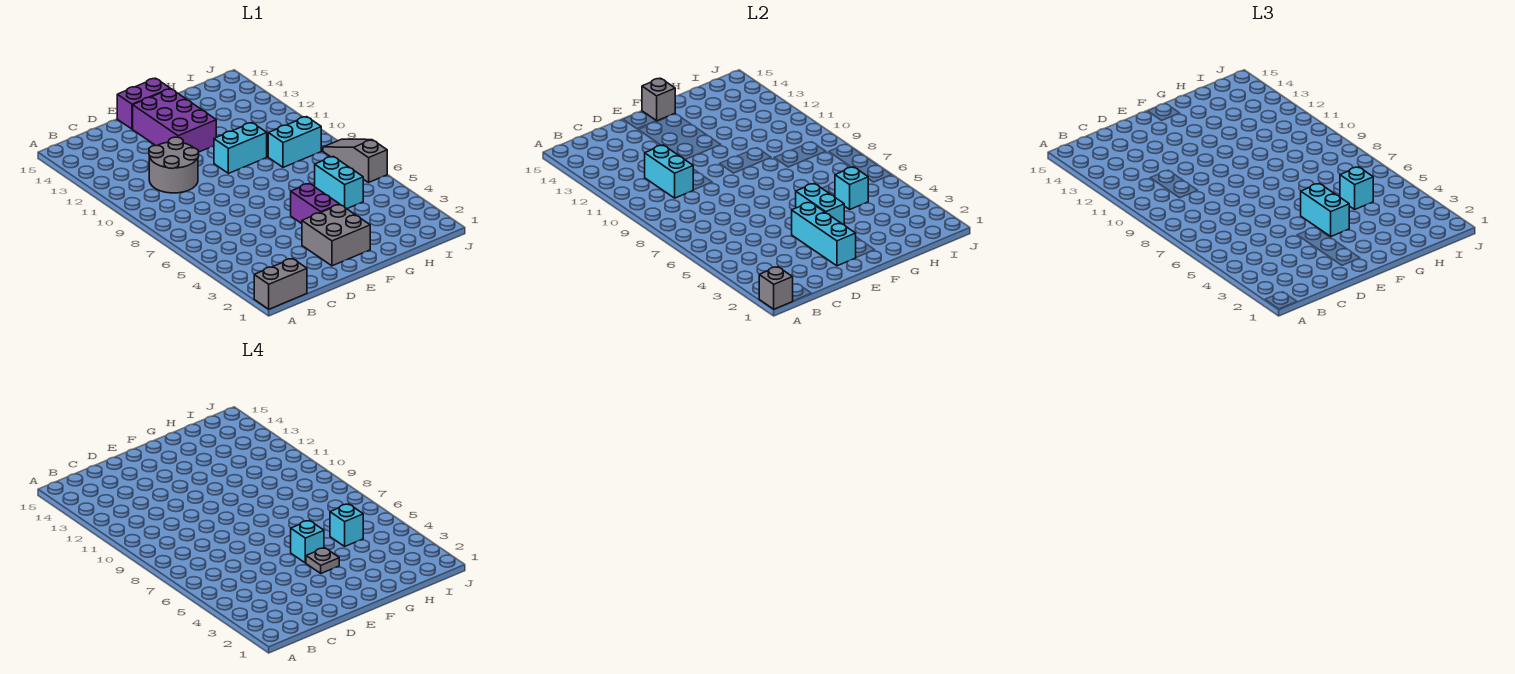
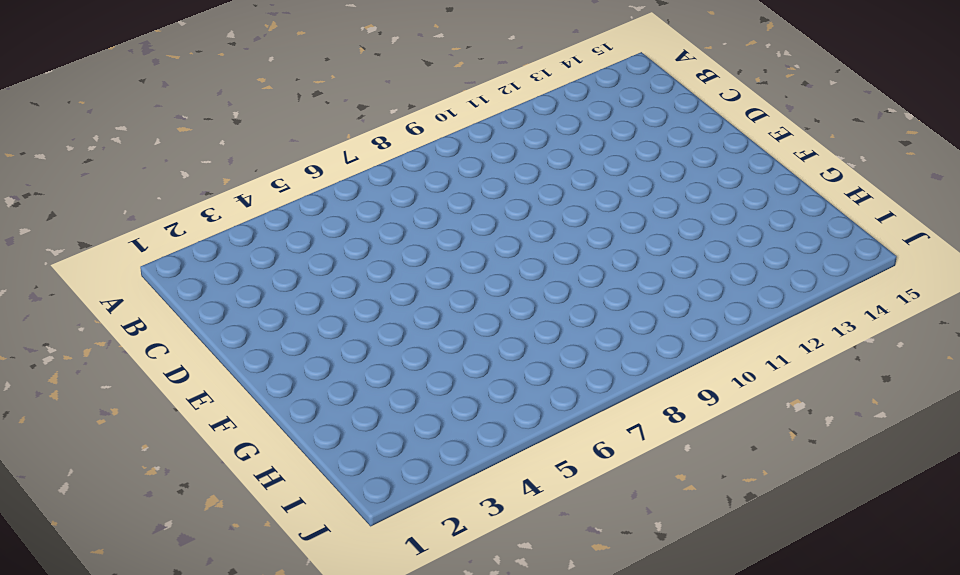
none -> grey 1x2 brick [254,259,307,309]
none -> grey 2x2 round brick [149,137,199,193]
none -> grey 2x2 brick [302,205,370,266]

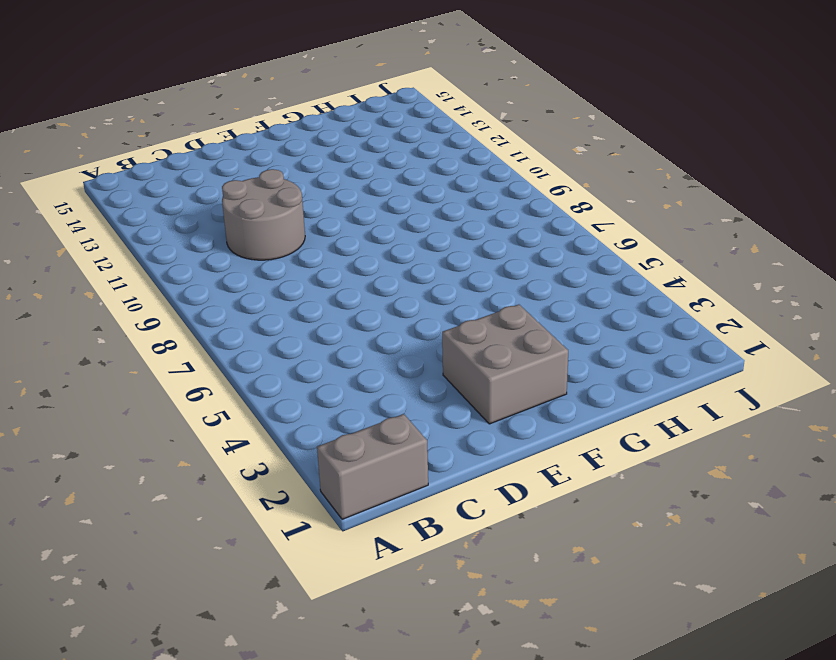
none -> purple 2x3 brick [133,89,216,152]
none -> purple 1x2 brick [117,78,170,129]
none -> purple 1x2 brick [291,183,339,224]

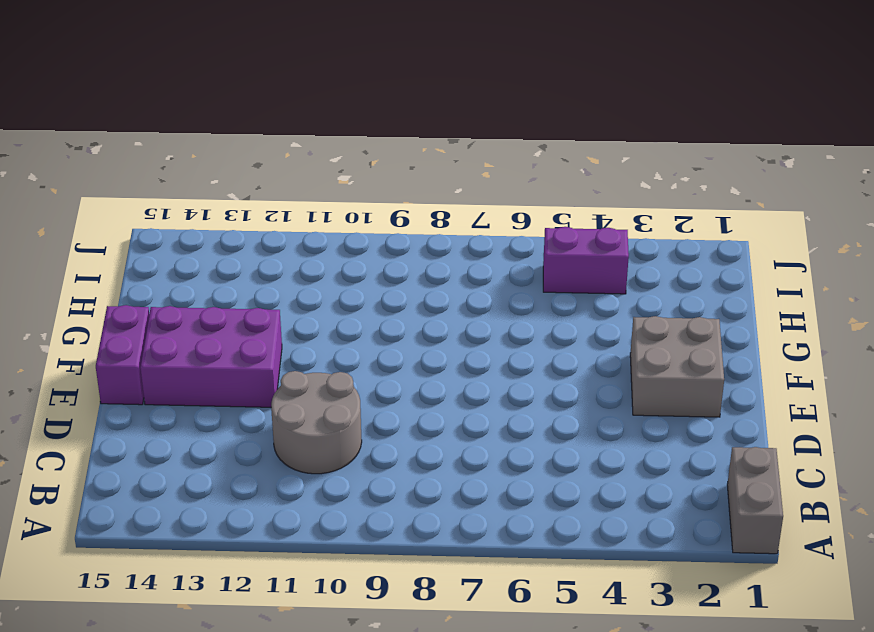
purple 1x2 brick [543,227,629,294] -> purple 1x2 brick moved to [291,183,339,224]
none -> cyan 1x2 brick [214,123,267,173]
none -> cyan 1x2 brick [315,156,363,209]
none -> cyan 1x2 brick [268,117,321,167]

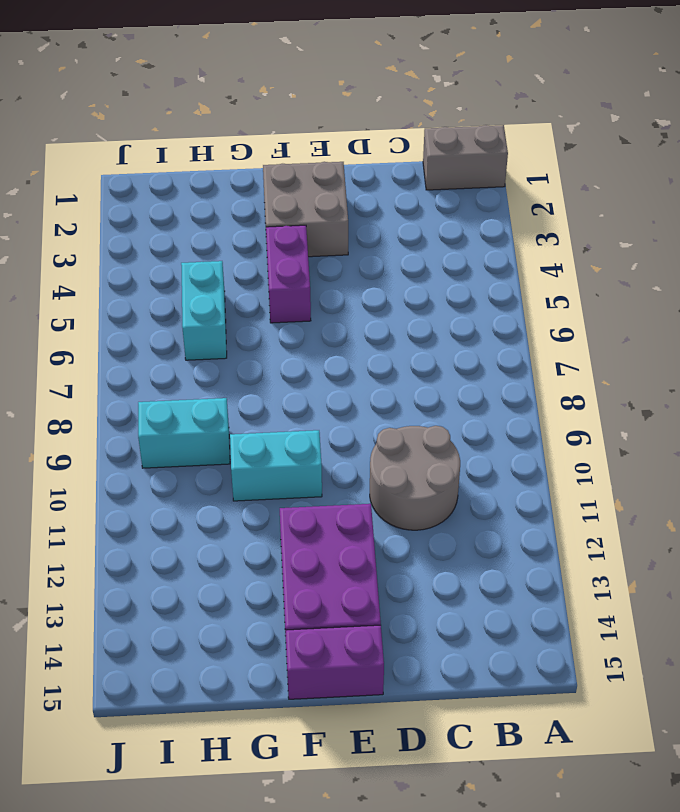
none -> grey 1x3 slope [323,139,387,182]
none -> grey 1x1 brick [759,267,793,309]
none -> cyan 1x2 brick [645,145,693,198]

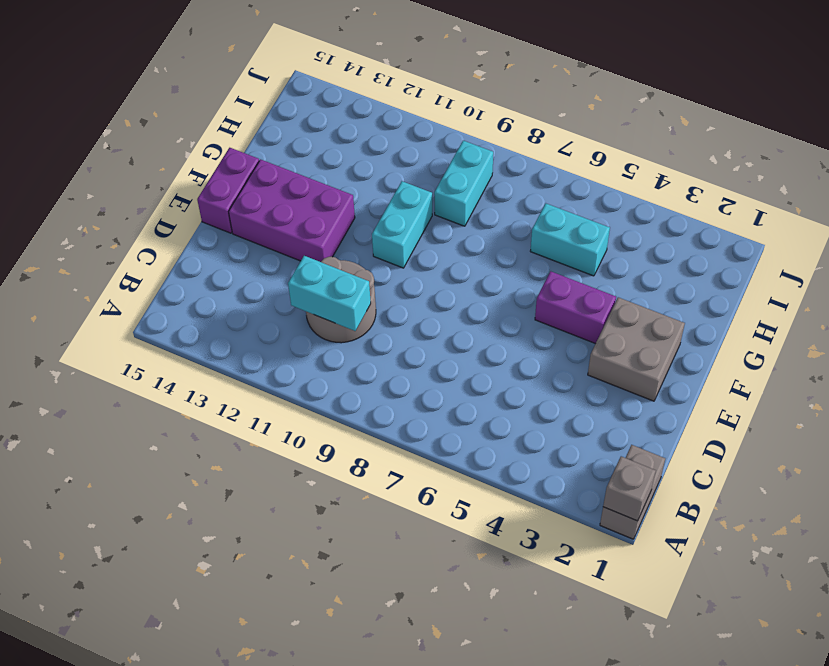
none -> grey 1x3 slope [323,139,387,182]
none -> cyan 1x3 brick [792,202,856,266]
none -> cyan 1x2 brick [796,183,844,225]

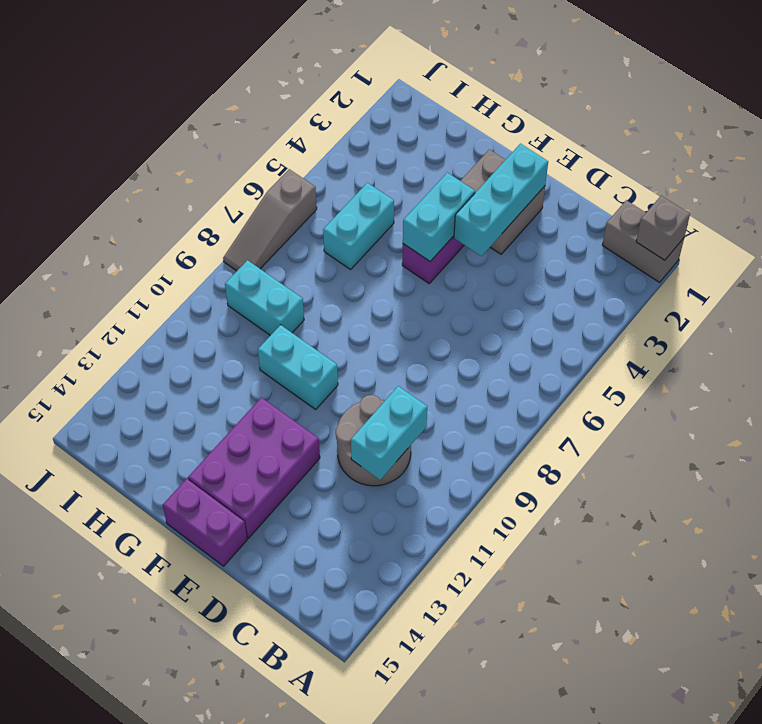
none -> grey 1x1 brick [642,78,675,121]
none -> cyan 1x1 brick [835,167,868,209]
none -> cyan 1x2 brick [1301,183,1349,236]

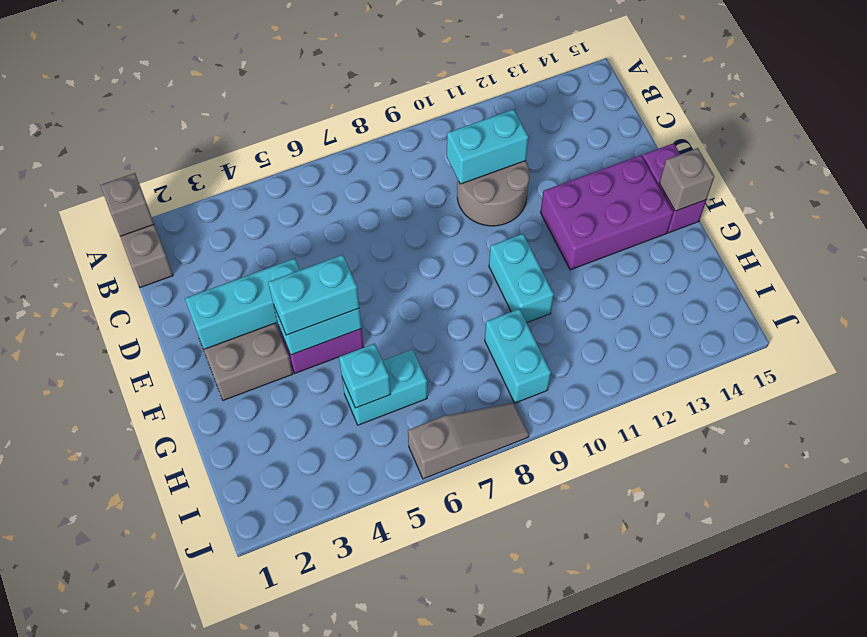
none -> cyan 1x1 brick [1340,167,1373,209]
none -> grey 1x1 plate [306,548,339,573]
none -> cyan 1x1 brick [291,520,324,563]

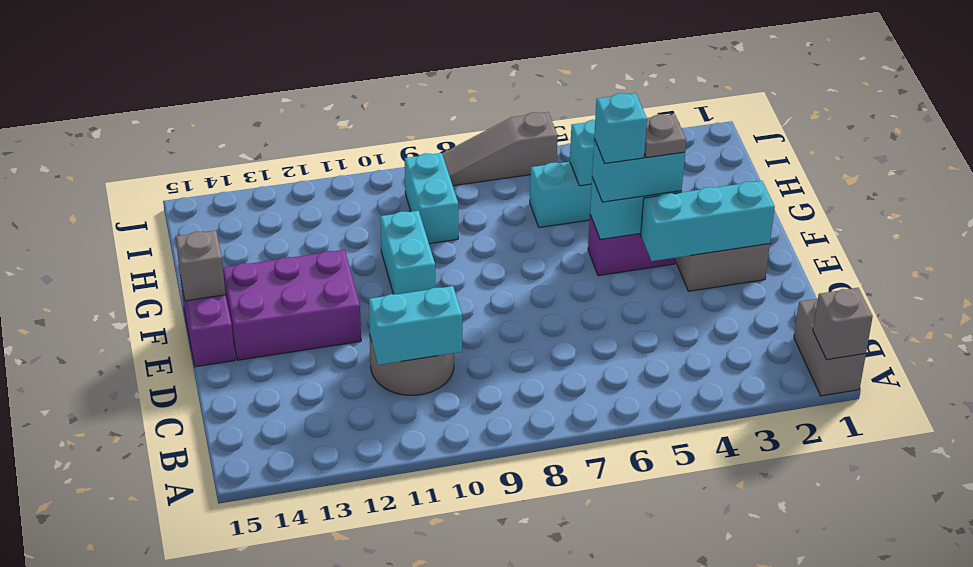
none -> cyan 1x1 brick [1340,167,1373,209]
none -> cyan 1x1 brick [330,504,363,546]

